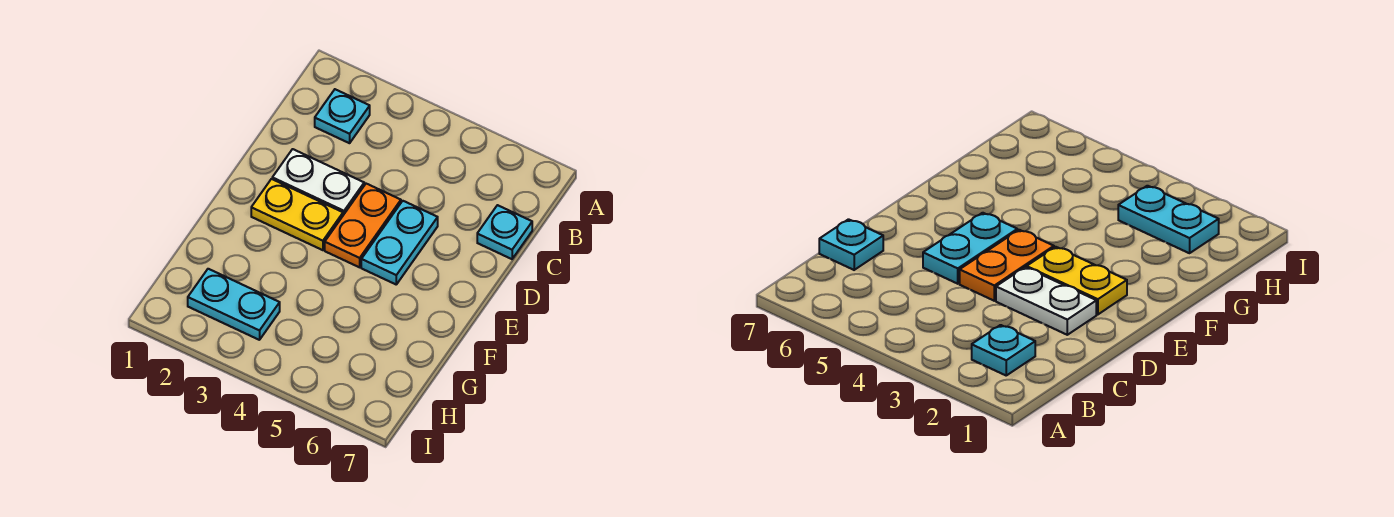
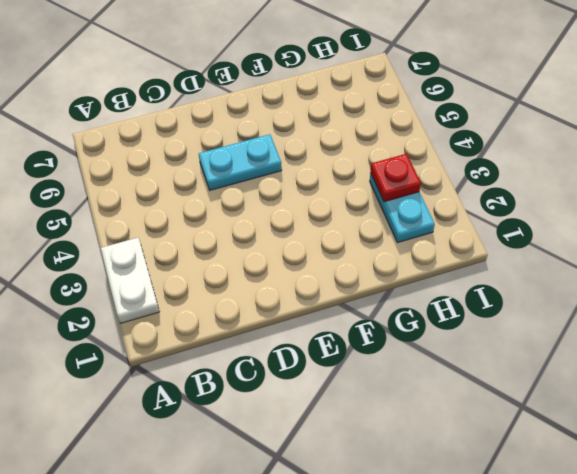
white 1x2 plate [101,237,160,323] -> white 1x2 plate moved to [272,149,364,215]
red 1x1 plate [371,154,421,202] -> none
none -> cyan 1x1 plate [315,89,370,143]
none -> cyan 1x1 plate [477,205,532,259]

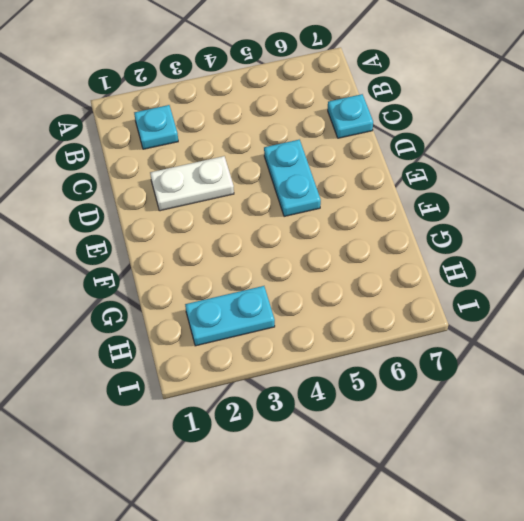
none -> orange 1x2 plate [325,184,401,267]
none -> yellow 1x2 plate [251,179,343,250]

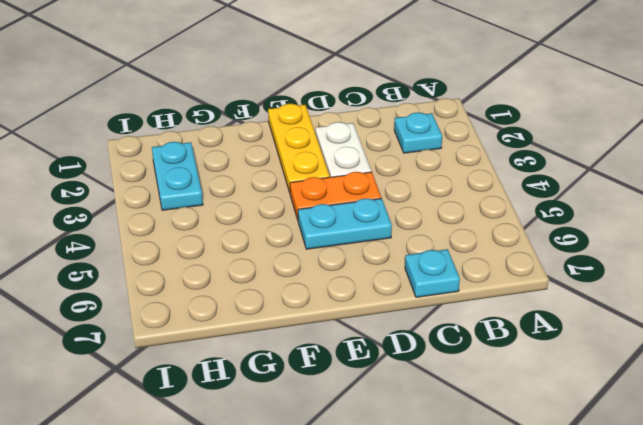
yellow 1x3 plate [268,104,330,193] -> yellow 1x2 plate [251,179,343,250]

